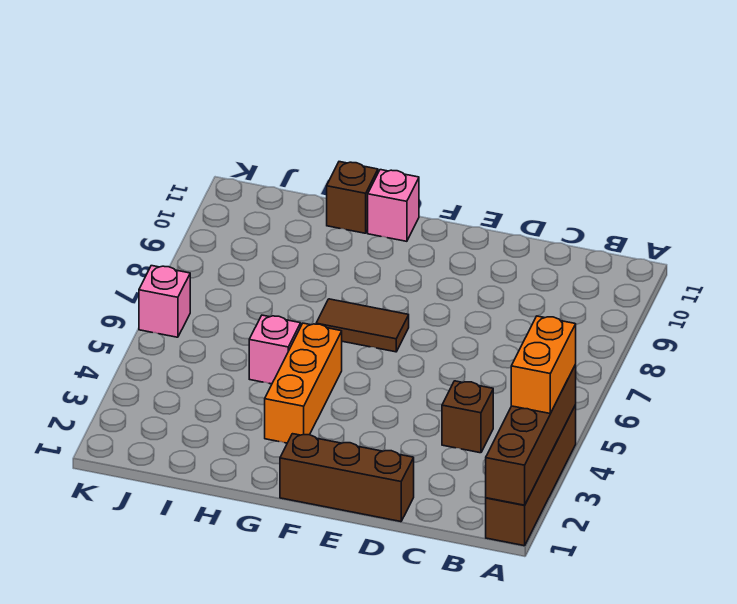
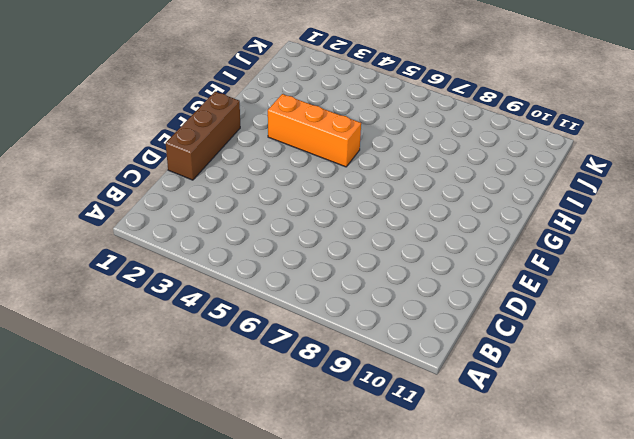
none -> brown 1x4 brick [486,405,576,546]
none -> brown 1x1 brick [442,381,493,453]

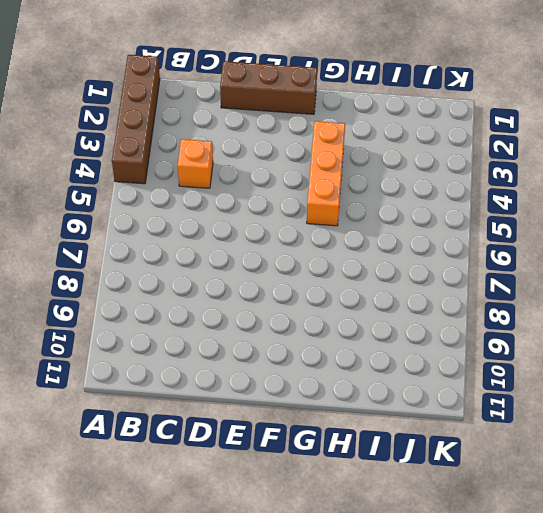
orange 1x1 brick [178,139,213,188] -> brown 1x1 brick [442,381,493,453]
none -> brown 1x2 tile [316,299,409,352]
none -> pink 1x1 brick [368,170,419,241]

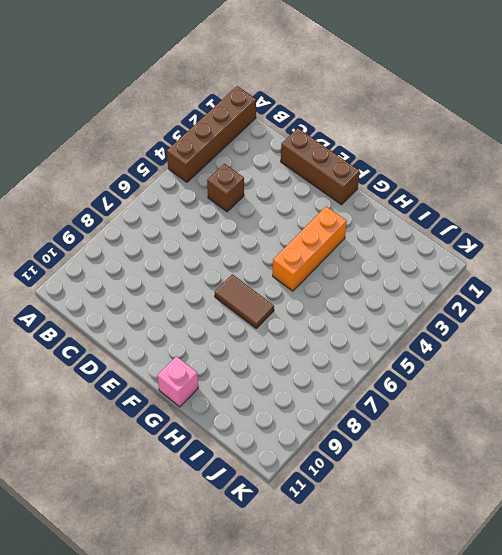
none -> pink 1x1 brick [249,315,301,384]
none -> brown 1x1 brick [327,162,378,233]

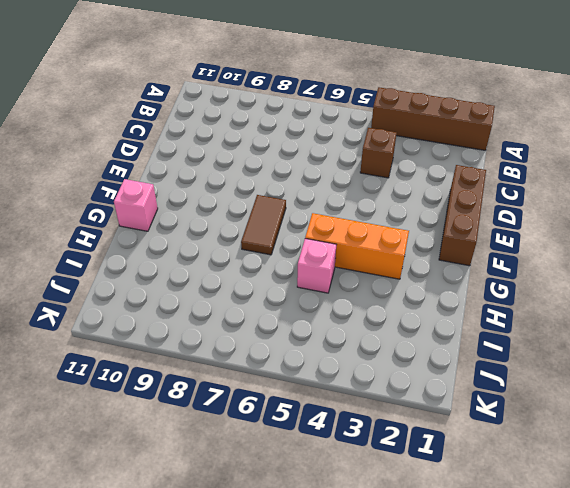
none -> brown 1x1 brick [327,162,378,233]
none -> pink 1x1 brick [139,266,190,337]

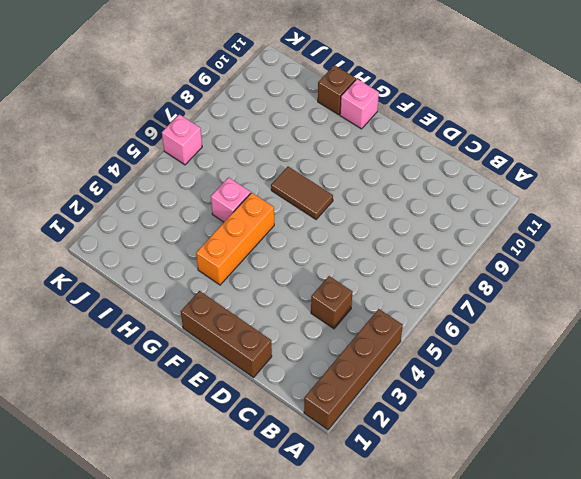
none -> brown 1x4 brick [486,365,576,505]
none -> orange 1x2 brick [511,316,576,413]

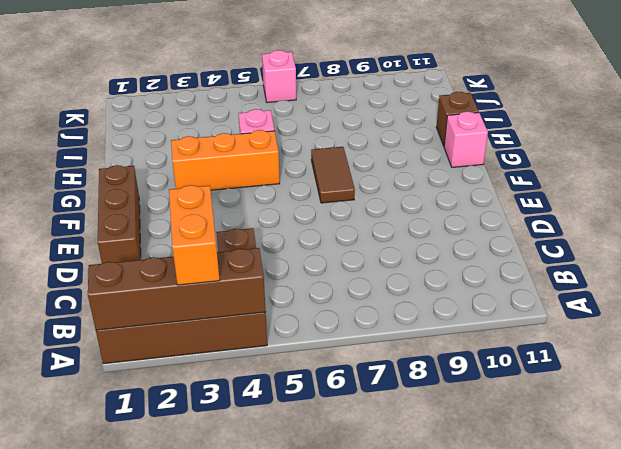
orange 1x2 brick [169,185,220,285] -> orange 1x2 brick turned to [511,316,576,413]

